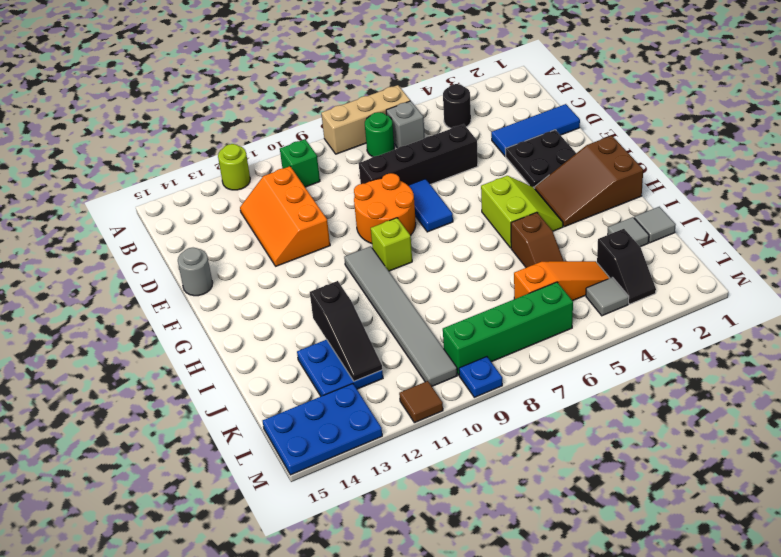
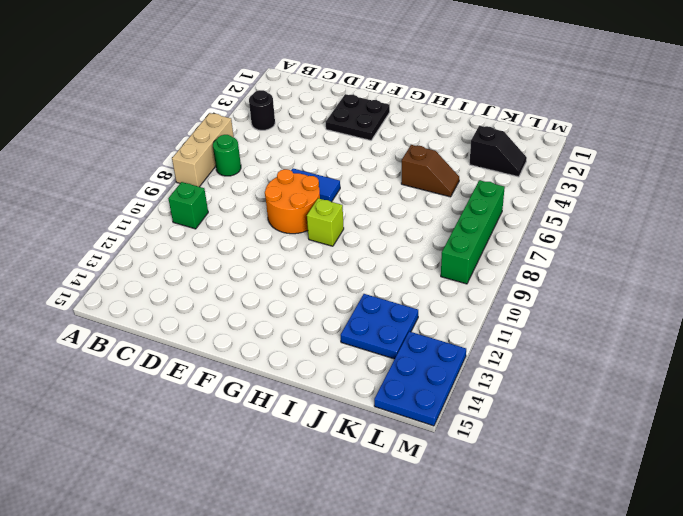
none -> lime 1x1 round brick [218,144,250,190]
none -> grey 1x1 brick [386,101,425,148]
none -> orange 2x3 slope [240,166,330,266]

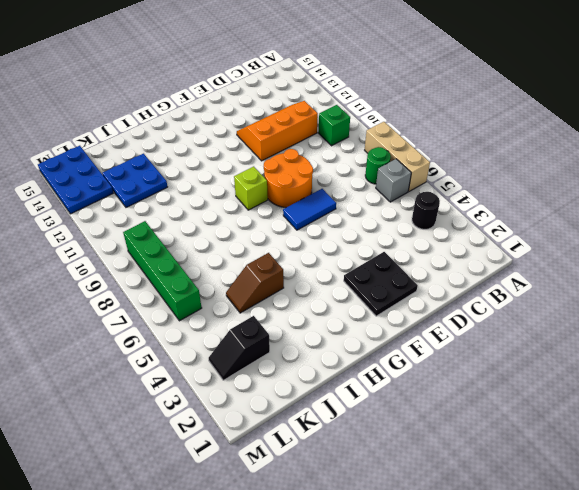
none -> lime 1x1 round brick [218,144,250,190]
none -> blue 1x3 tile [491,104,580,156]
none -> black 1x4 brick [359,124,478,185]

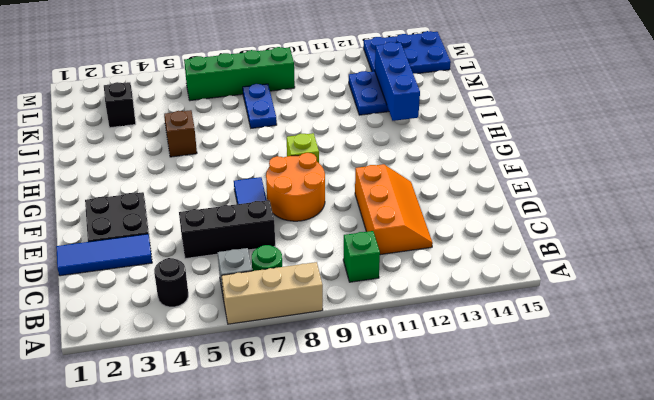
black 1x3 brick [179,200,275,259] -> black 1x4 brick [359,124,478,185]
blue 1x3 brick [374,42,420,121] -> none
blue 1x2 plate [243,84,277,128] -> none
none -> lime 1x1 round brick [218,144,250,190]
none -> grey 1x1 round brick [178,248,213,296]
none -> brown 2x3 slope [535,136,643,227]

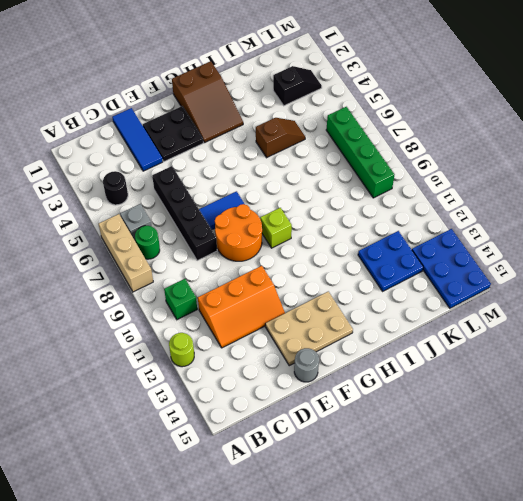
tan 2x3 plate [265,292,353,366] -> none
none -> lime 2x2 slope [481,176,563,248]
none -> grey 1x6 tile [344,246,457,386]
none -> grey 1x1 tile [634,207,676,243]

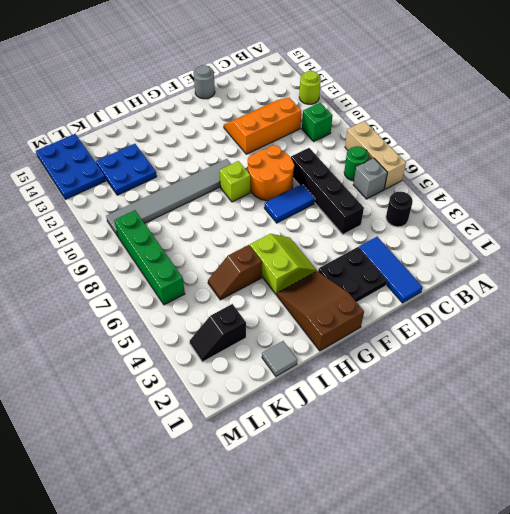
lime 2x2 slope [250,234,317,295] -> lime 2x2 slope turned to [481,176,563,248]
none -> grey 1x1 tile [608,217,649,247]
none -> orange 1x3 slope [514,261,609,301]
none -> grey 1x1 tile [586,277,629,316]

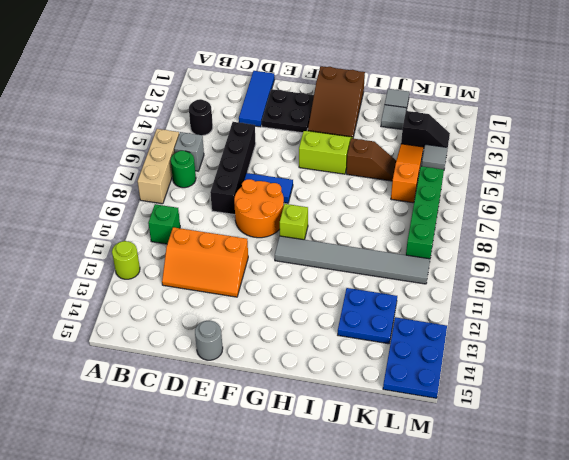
none -> blue 1x1 plate [459,357,502,397]
none -> brown 1x1 tile [399,381,443,423]
none -> black 1x3 slope [310,281,382,381]

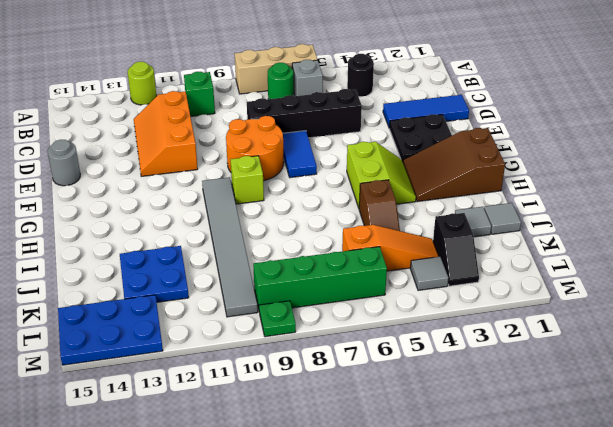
green 1x1 plate [259,301,296,337] -> blue 1x1 plate [459,357,502,397]
none -> brown 1x1 tile [399,381,443,423]
none -> black 1x3 slope [310,281,382,381]

